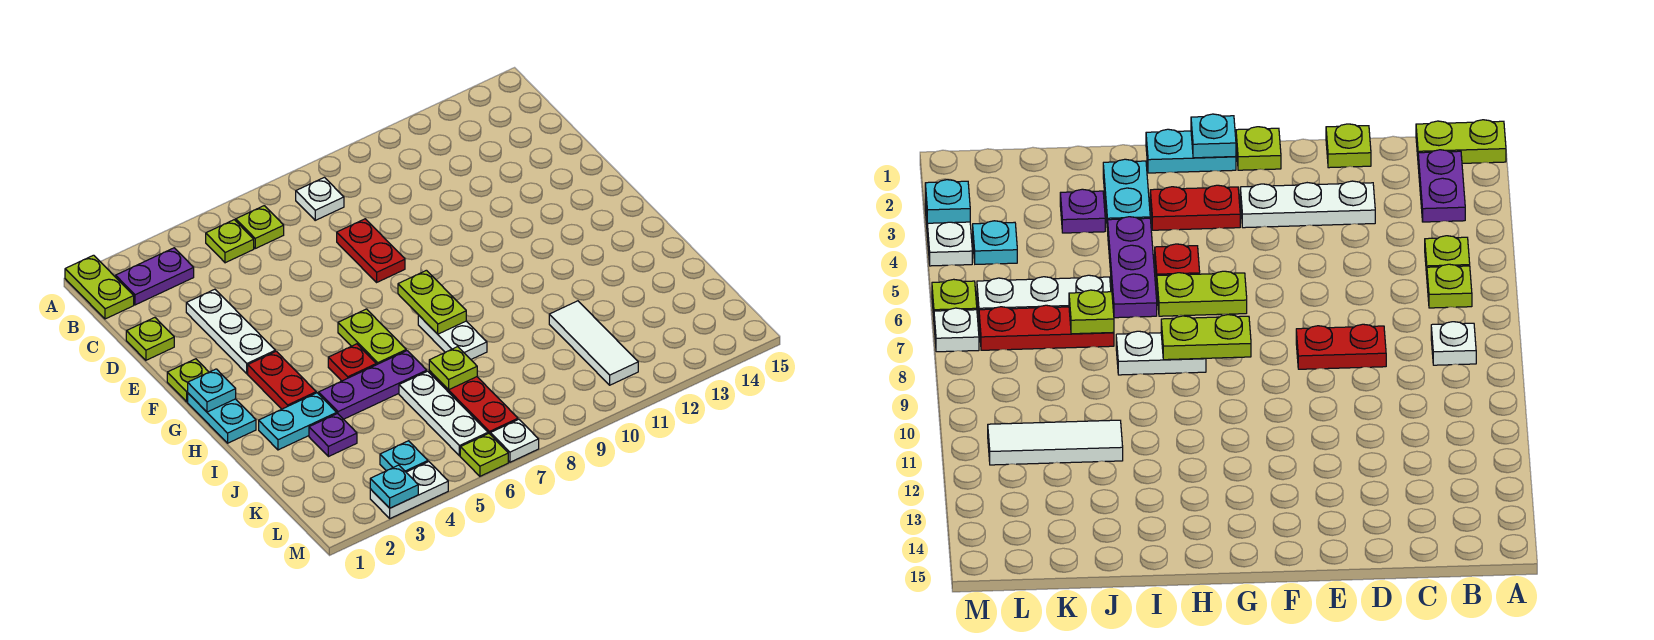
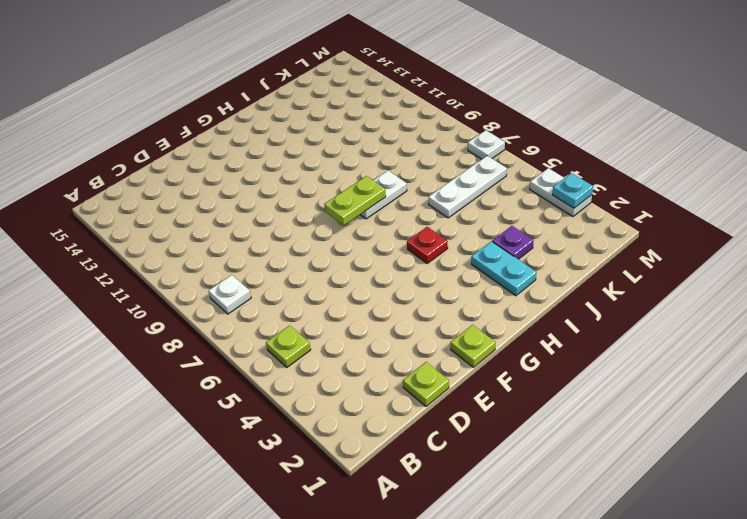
none -> lime 1x2 plate [65,255,134,319]
none -> purple 1x2 plate [116,248,194,305]
none -> lime 1x1 plate [236,206,284,248]

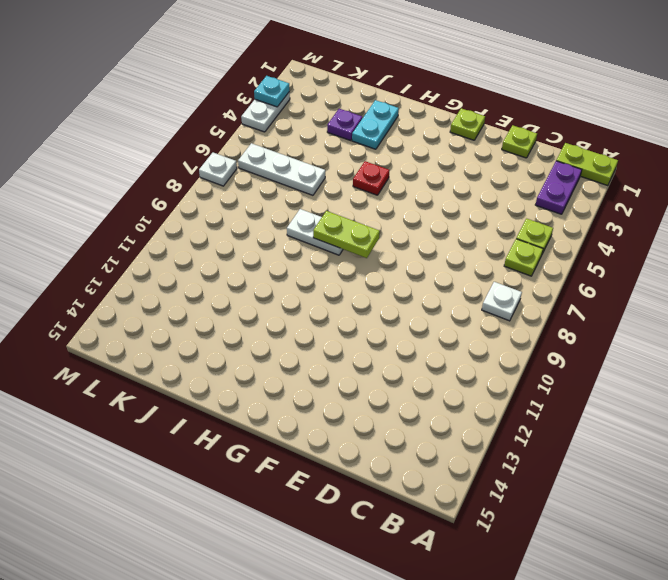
none -> white 1x3 plate [186,289,275,374]
none -> red 1x2 plate [337,219,405,282]
none -> cyan 1x2 plate [188,393,256,443]

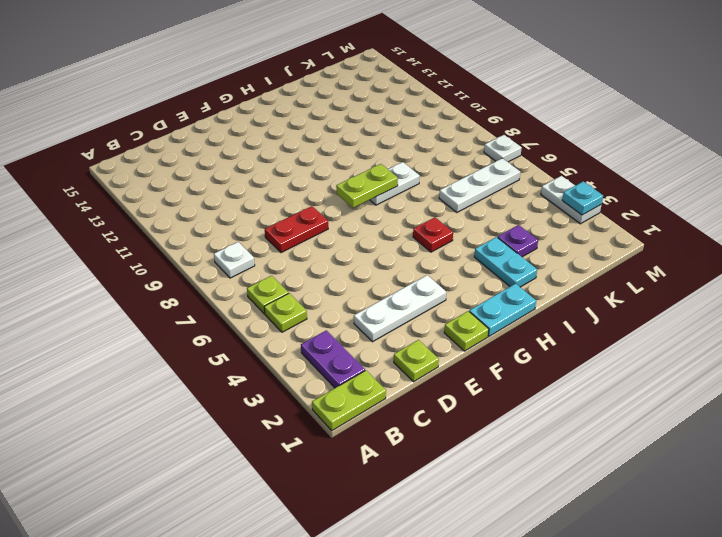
none -> red 1x2 plate [248,351,316,409]
none -> lime 1x2 plate [338,309,406,365]
none -> purple 1x3 plate [319,351,427,419]

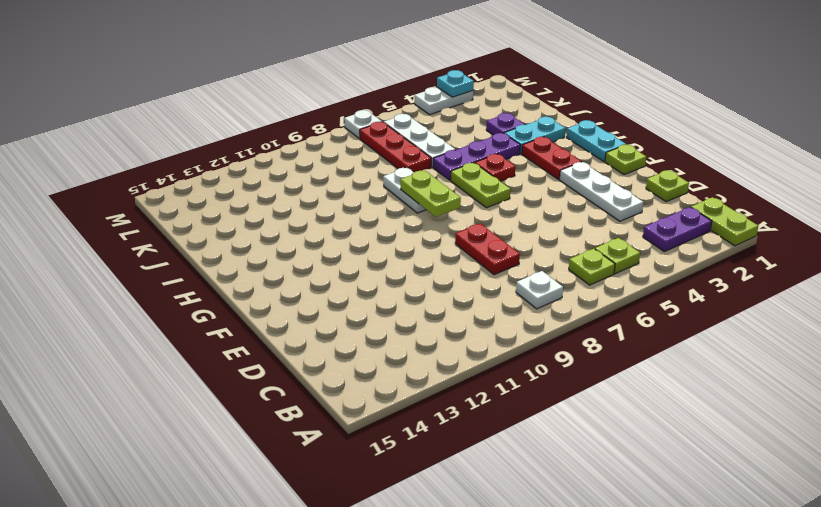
none -> white 1x3 tile [549,301,638,385]
none -> cyan 1x1 plate [380,441,428,472]
none -> lime 1x1 plate [460,434,508,476]

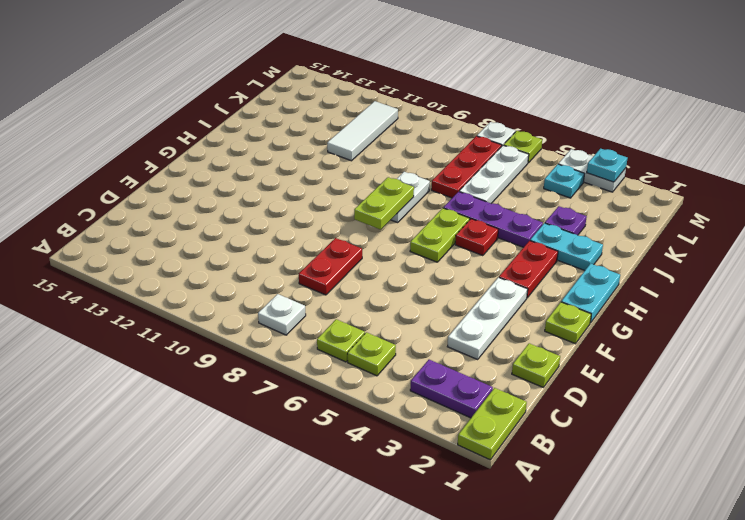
none -> cyan 1x1 plate [188,369,236,412]
none -> lime 1x1 plate [429,347,477,390]

